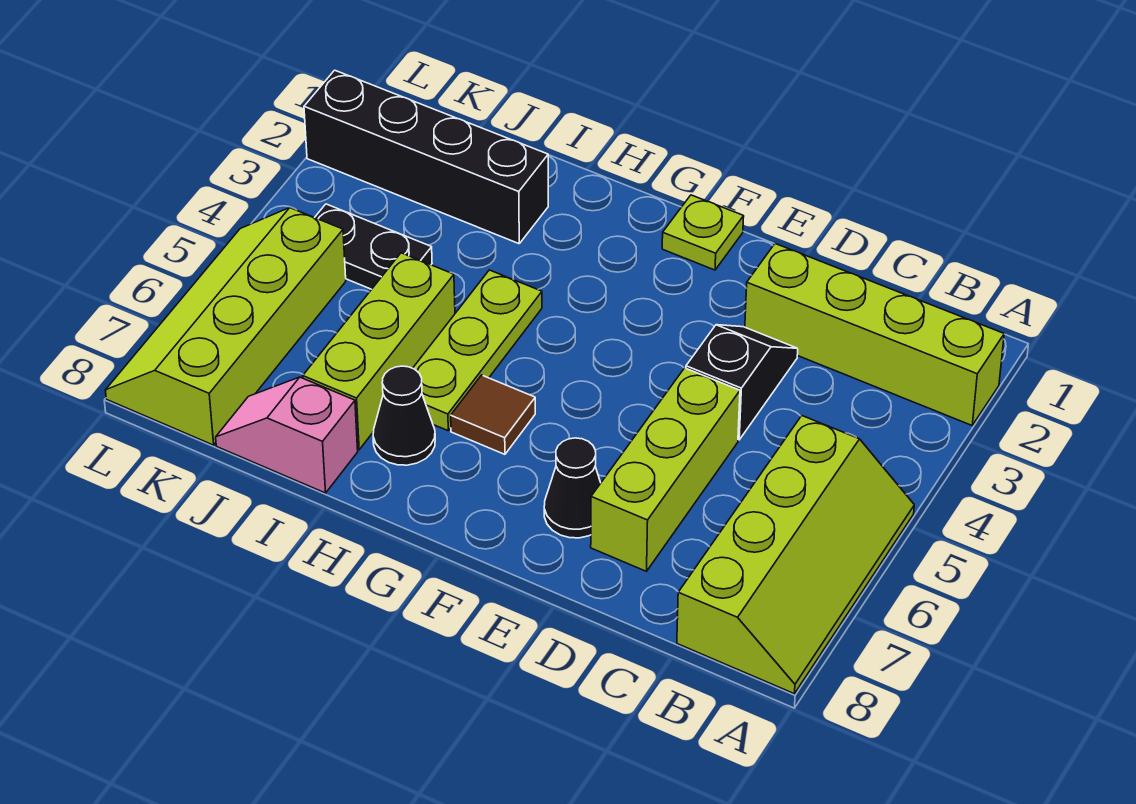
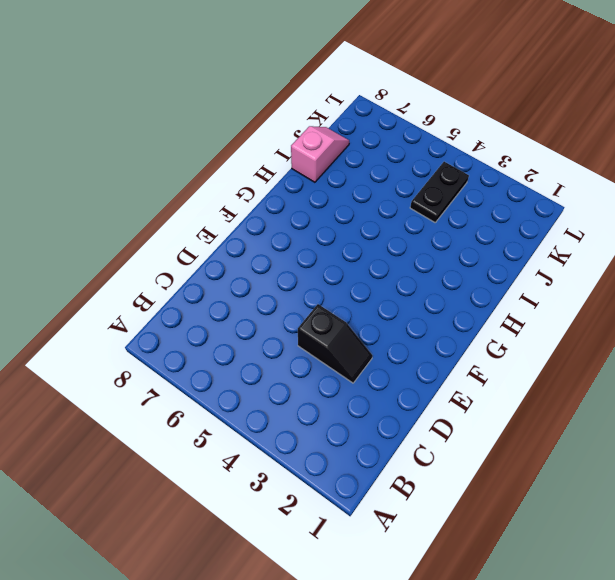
none -> lime 1x4 brick [745,244,1004,425]
none -> lime 2x4 slope [677,416,914,694]
none -> lime 1x3 brick [591,368,740,571]

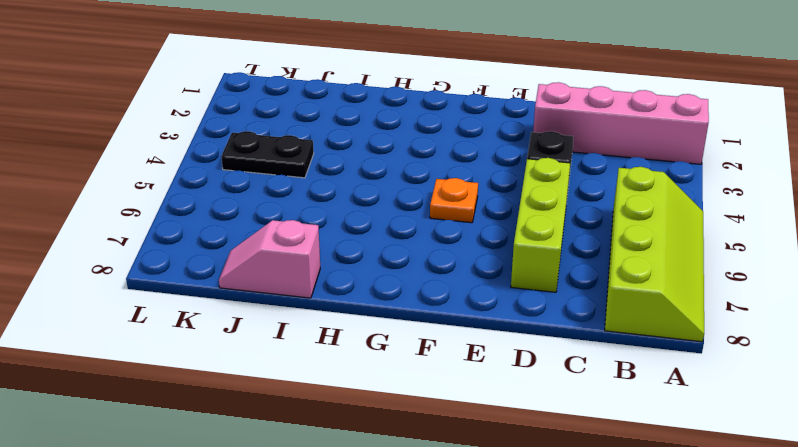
pink 1x4 brick [533,82,709,164] -> lime 1x4 brick [745,244,1004,425]
orange 1x1 plate [430,178,478,223] -> none
none -> black 1x1 cone [544,438,601,538]
none -> lime 1x1 plate [662,195,744,270]
none -> brown 1x1 tile [451,375,535,454]

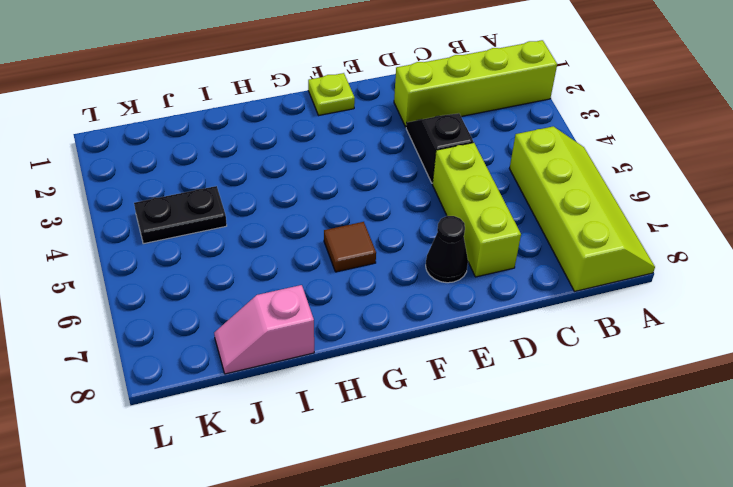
none -> lime 1x3 plate [413,270,542,431]
none -> black 1x1 cone [373,366,435,465]
none -> black 1x4 brick [304,70,548,244]

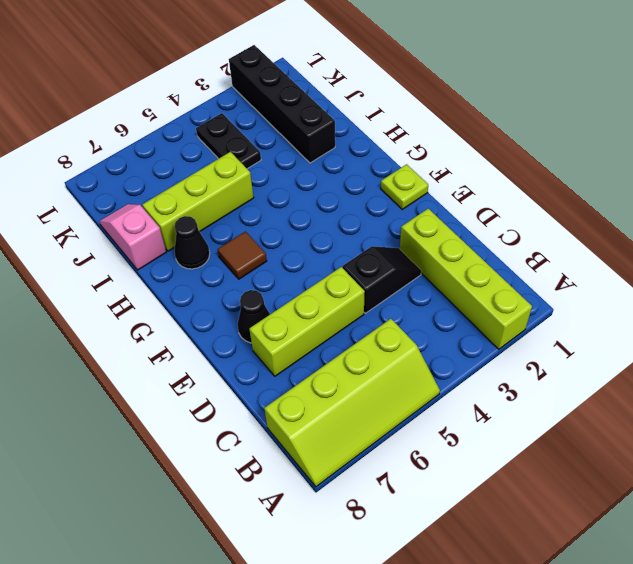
none -> lime 1x3 plate [413,270,542,431]
none -> lime 2x4 slope [105,208,346,445]

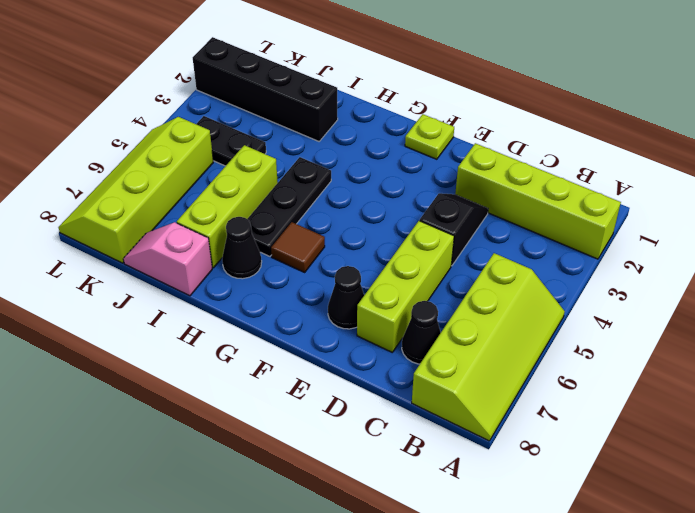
black 1x1 cone [402,301,441,364] -> none
black 1x3 plate [247,157,331,256] -> lime 1x3 plate [413,270,542,431]

